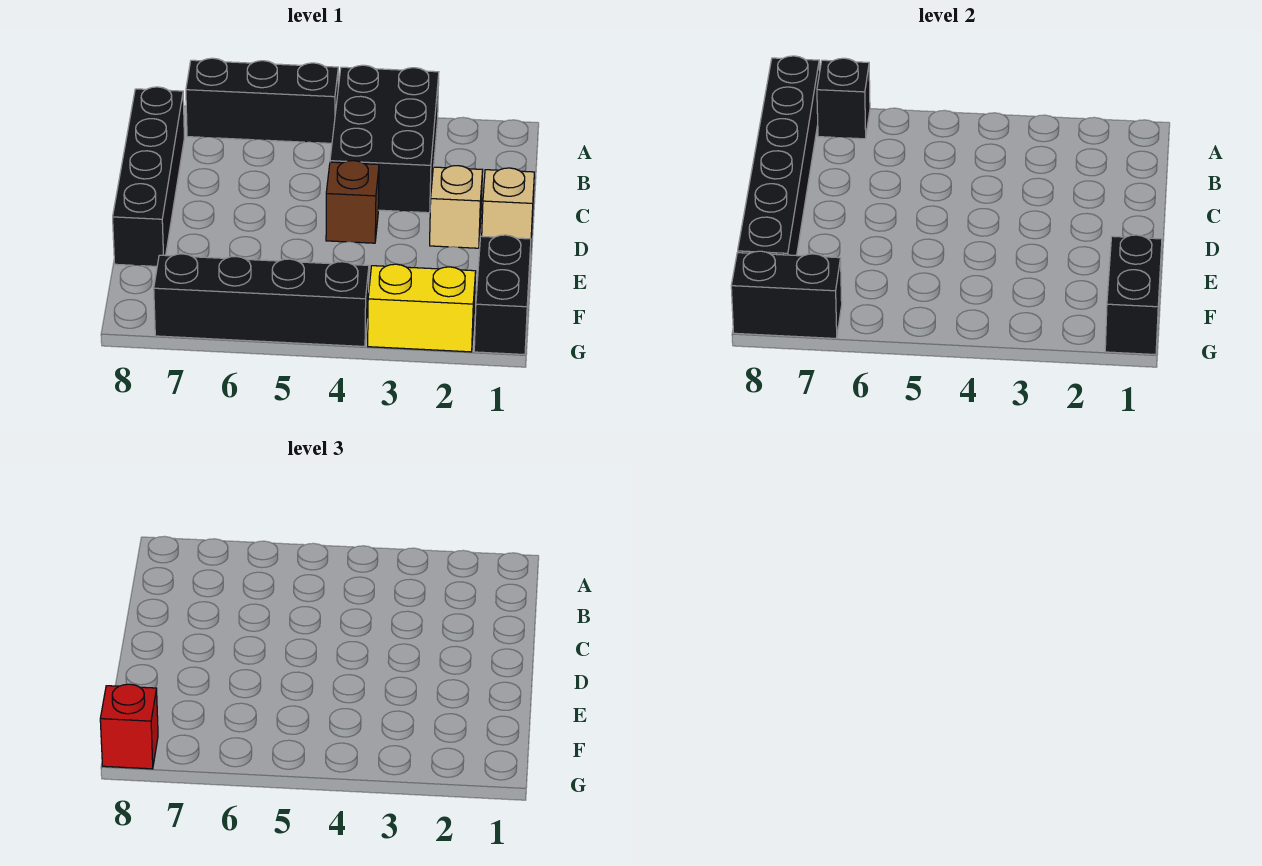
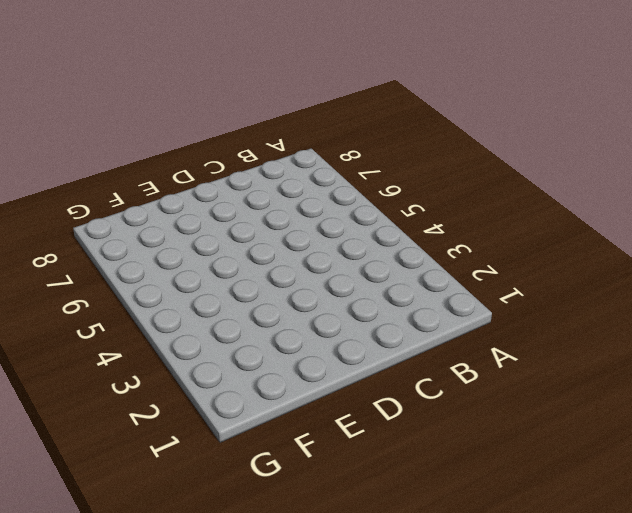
none -> black 2x3 brick [330,65,439,213]
none -> black 1x3 brick [186,58,338,143]
none -> black 1x4 brick [113,87,184,266]

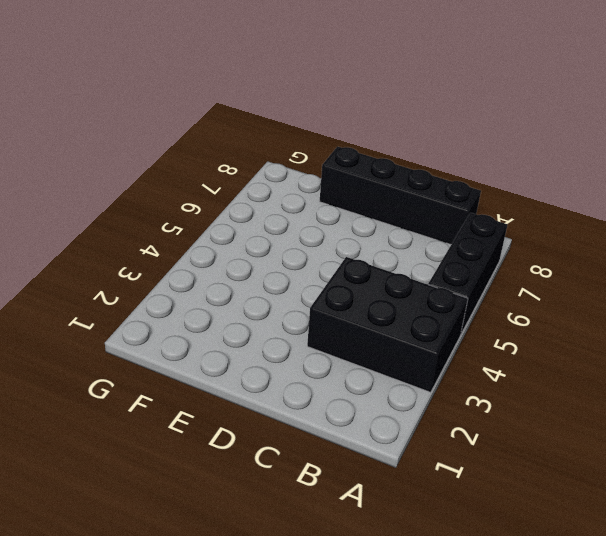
none -> tan 1x1 brick [482,168,534,251]
none -> tan 1x1 brick [430,166,483,248]
none -> brown 1x1 brick [326,161,379,243]

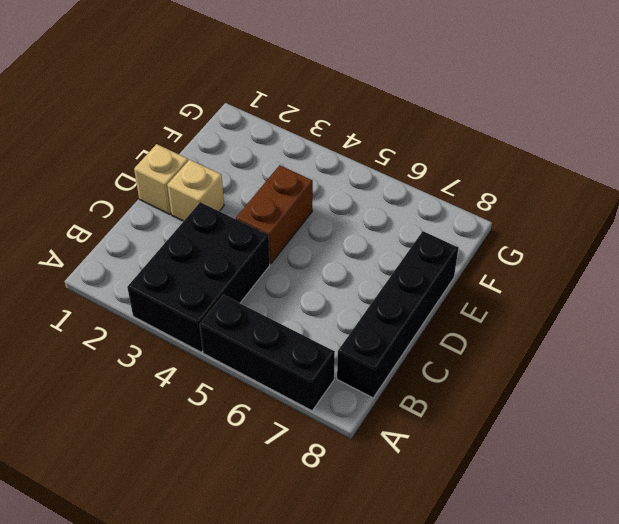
brown 1x2 brick [236,165,313,264] -> brown 1x1 brick [326,161,379,243]
none -> black 1x2 brick [474,235,531,355]
none -> yellow 1x2 brick [368,264,476,352]
none -> black 1x4 brick [154,254,369,346]

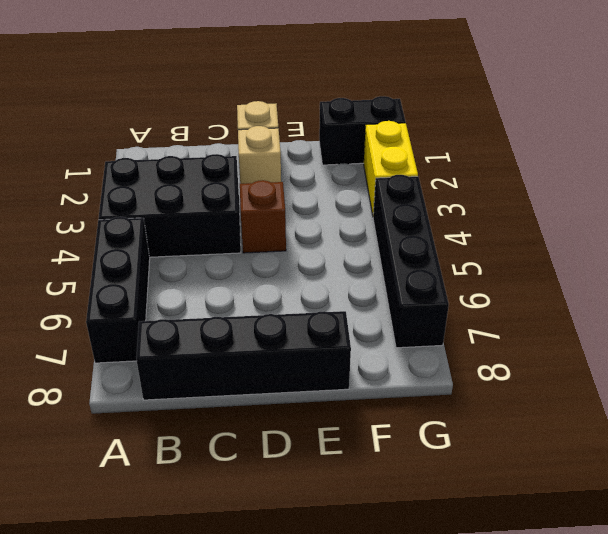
none -> black 1x1 brick [817,58,870,139]
none -> black 1x6 brick [738,56,820,255]
none -> black 1x2 brick [1105,235,1162,355]

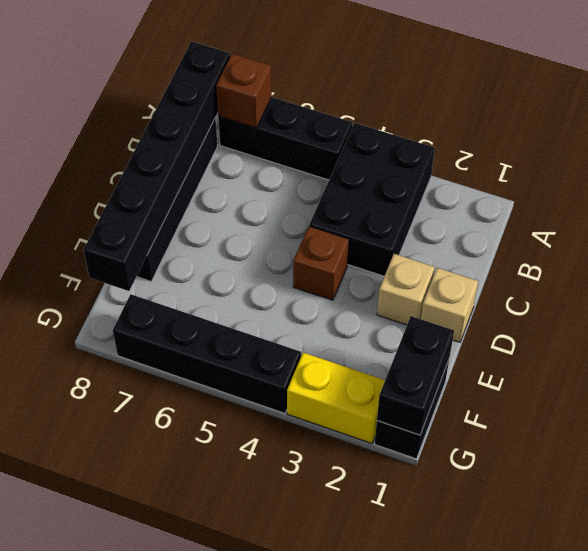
brown 1x1 brick [216,54,272,128] -> black 1x1 brick [817,58,870,139]
none -> black 1x2 brick [731,251,842,338]
none -> red 1x1 brick [100,684,158,769]

